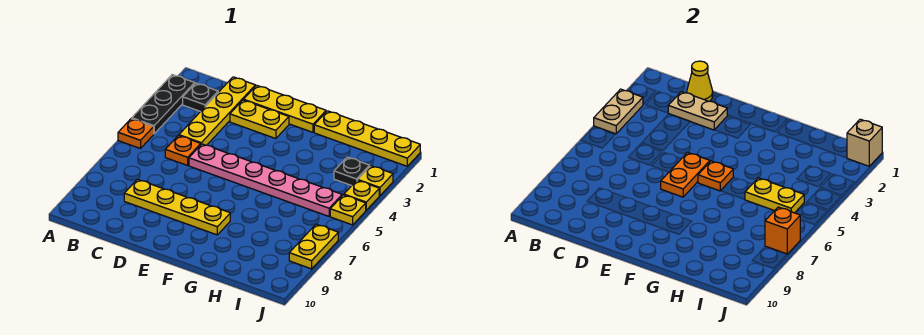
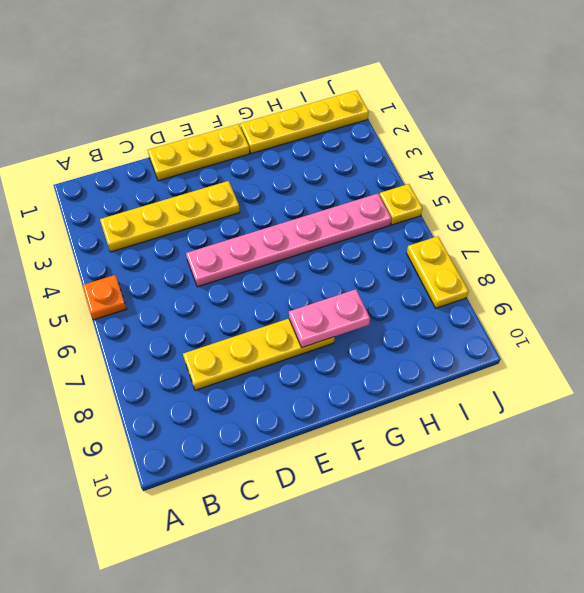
yellow 1x4 plate [100,181,240,252] -> yellow 1x4 plate turned to [179,77,255,145]
pink 1x2 plate [289,289,370,348] -> none
none -> black 1x3 plate [132,75,195,134]
none -> black 1x1 plate [183,83,218,112]
none -> orange 1x1 plate [165,135,201,165]

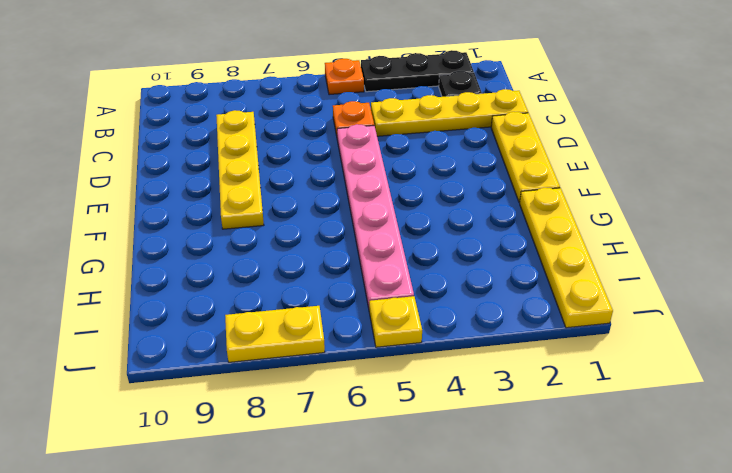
none -> yellow 1x2 plate [230,100,289,139]
none -> black 1x1 plate [334,157,370,186]
none -> yellow 1x1 plate [358,166,393,196]

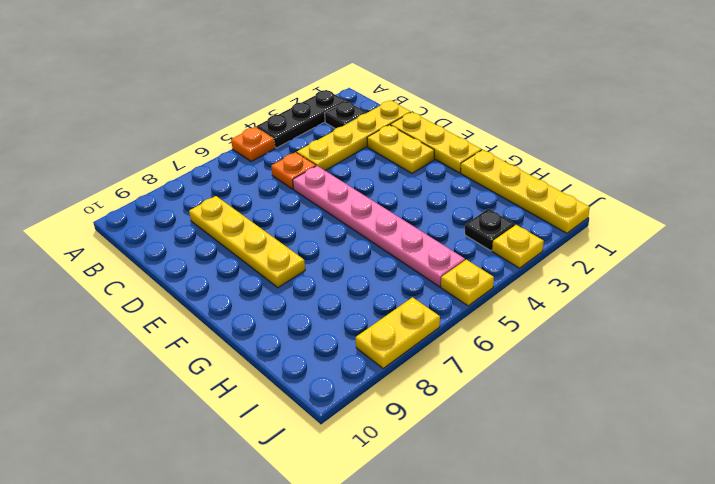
none -> yellow 1x1 plate [344,180,379,210]
none -> tan 1x2 plate [594,89,643,134]
none -> yellow 1x1 cone [687,61,713,101]

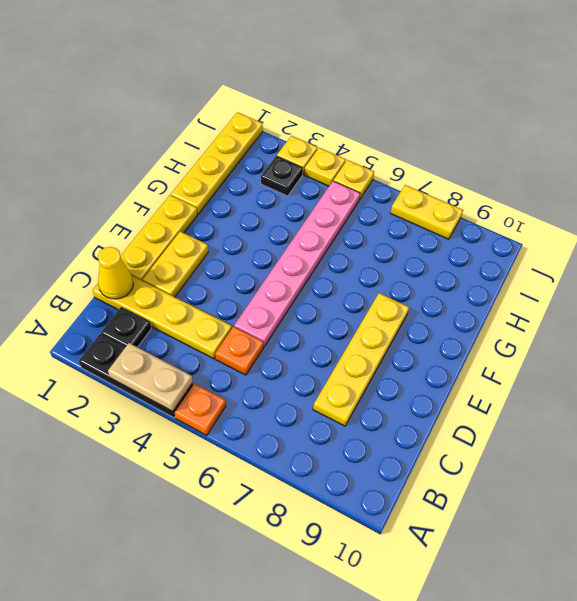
none -> tan 1x2 plate [668,92,727,130]
none -> orange 1x2 plate [661,152,710,197]
none -> orange 1x1 plate [698,161,733,191]

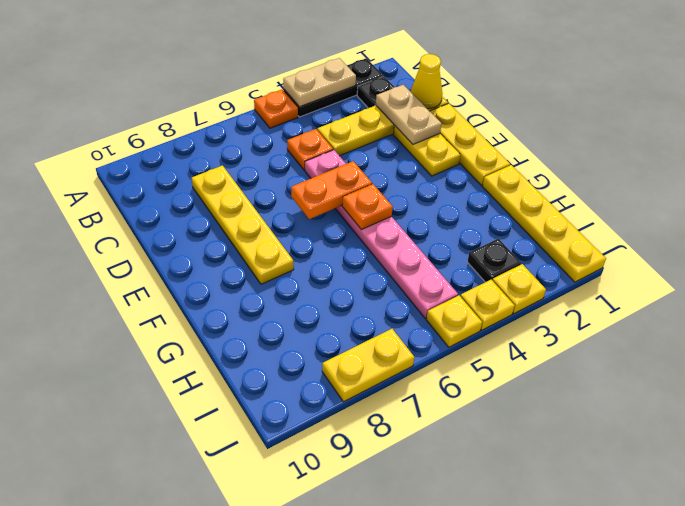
none -> yellow 1x2 plate [745,178,804,213]
none -> tan 1x1 brick [847,119,882,166]
none -> orange 1x1 brick [765,207,800,254]

